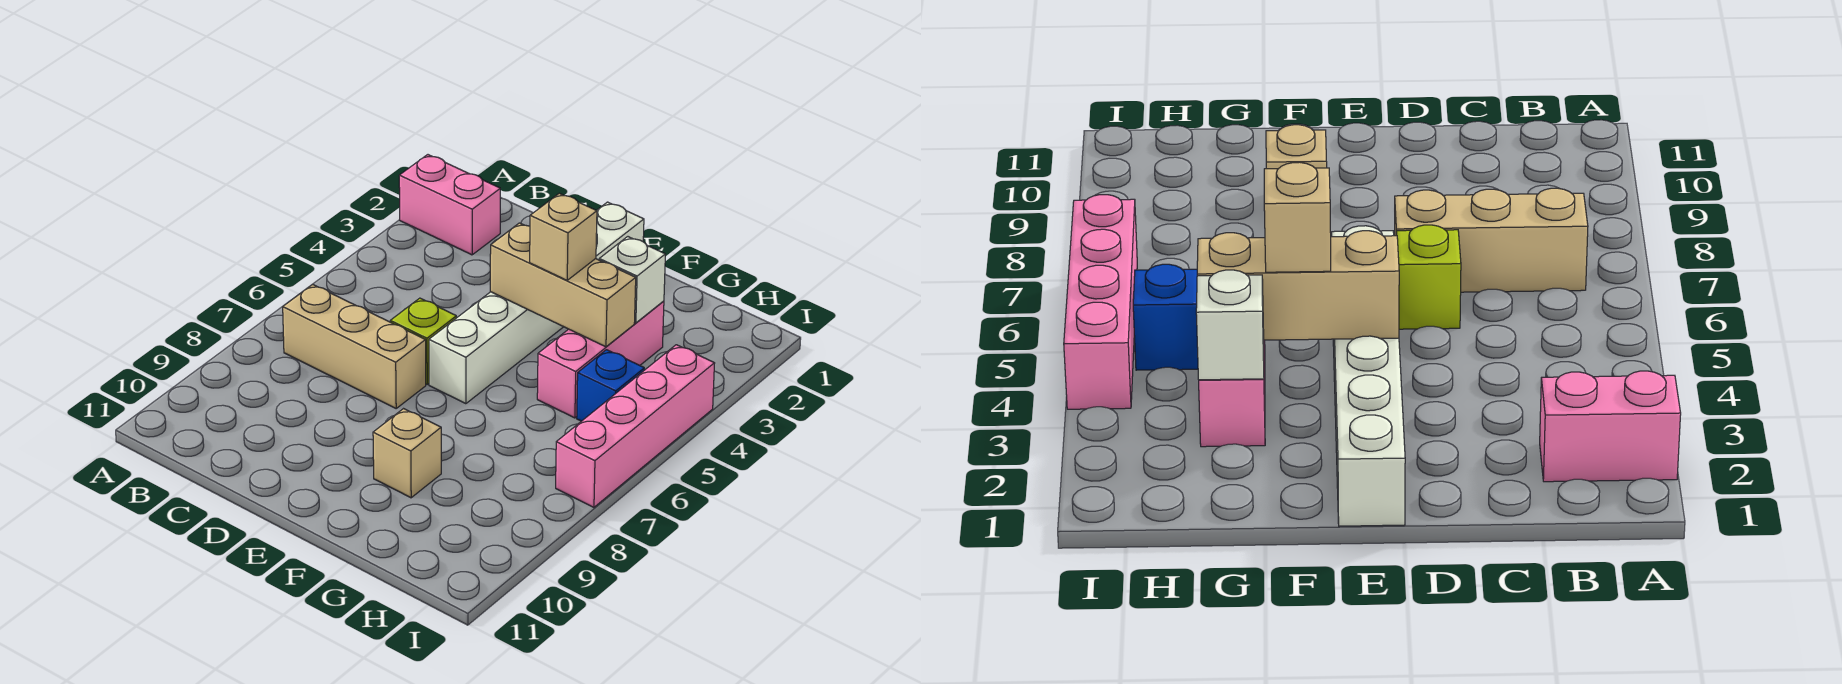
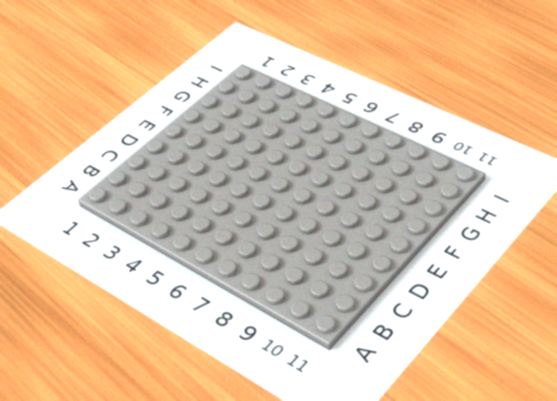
none -> pink 1x2 brick [399,155,500,255]
none -> tan 1x3 brick [283,284,426,408]

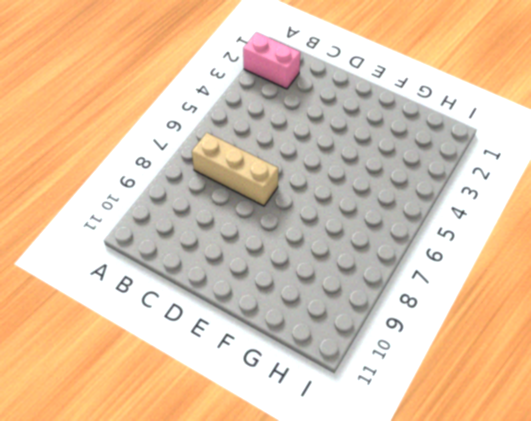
none -> lime 1x1 brick [390,298,456,384]
none -> white 1x6 brick [429,202,644,404]

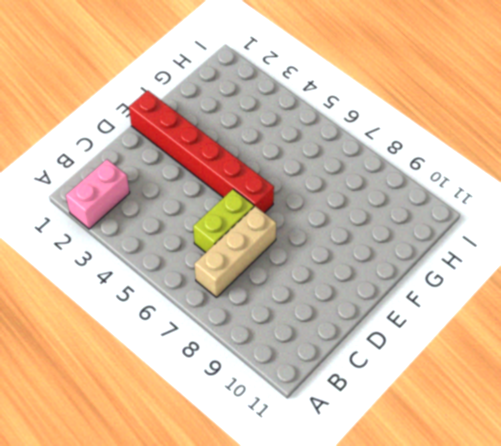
lime 1x2 brick [193,189,254,253] -> lime 1x1 brick [390,298,456,384]
red 1x6 brick [129,91,274,213] -> white 1x6 brick [429,202,644,404]
none -> tan 1x1 brick [373,409,441,498]
none -> pink 1x3 brick [537,301,664,418]

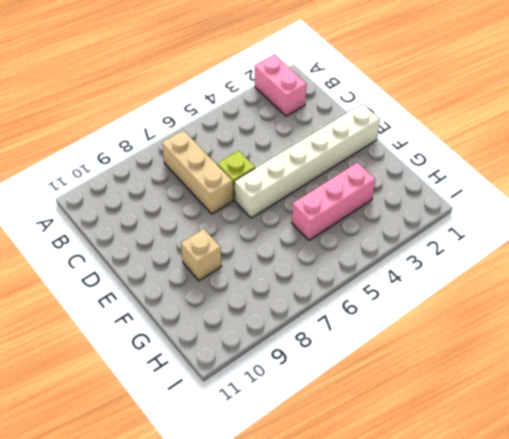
none -> blue 1x1 brick [577,350,644,421]
none -> pink 1x4 brick [556,345,715,507]

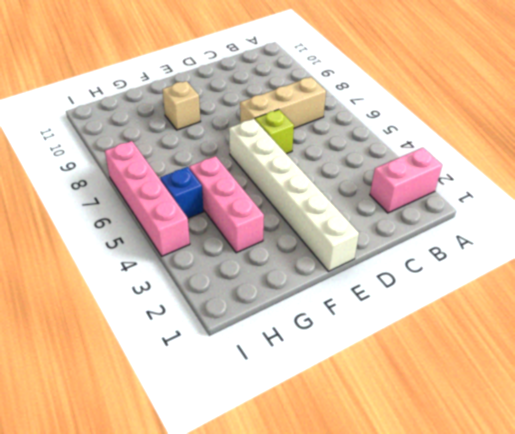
none -> tan 1x3 brick [490,223,636,347]
none -> white 1x1 brick [599,237,665,323]

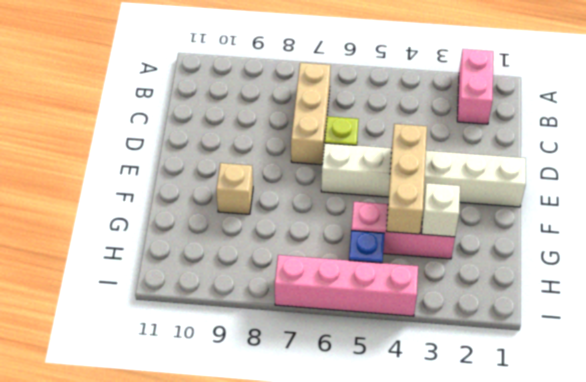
none -> tan 1x1 brick [530,193,597,280]

